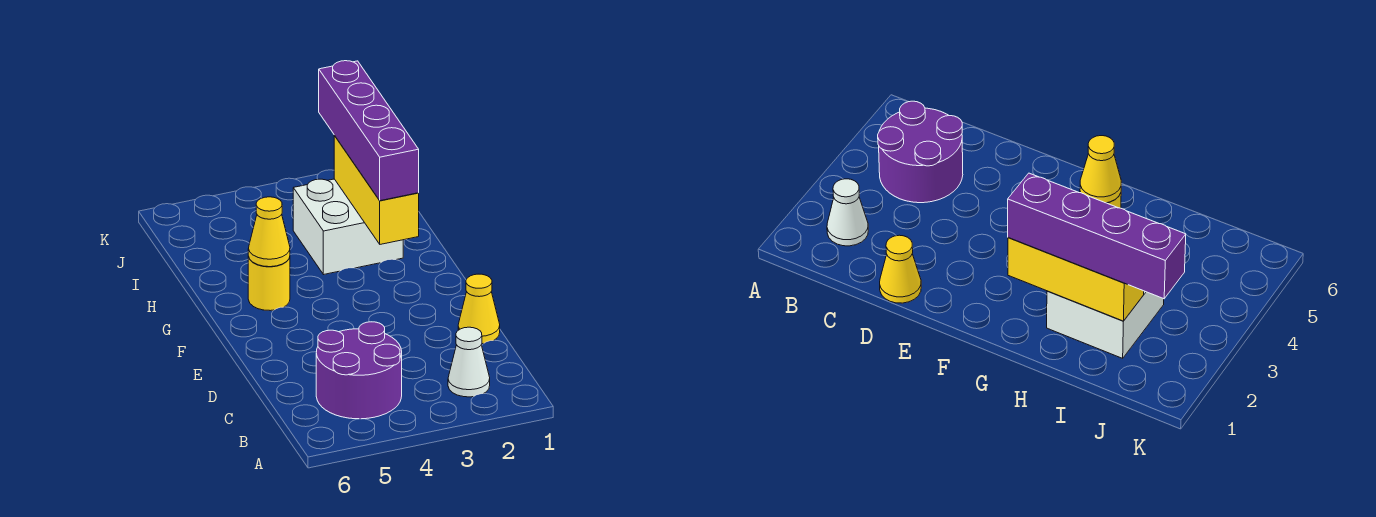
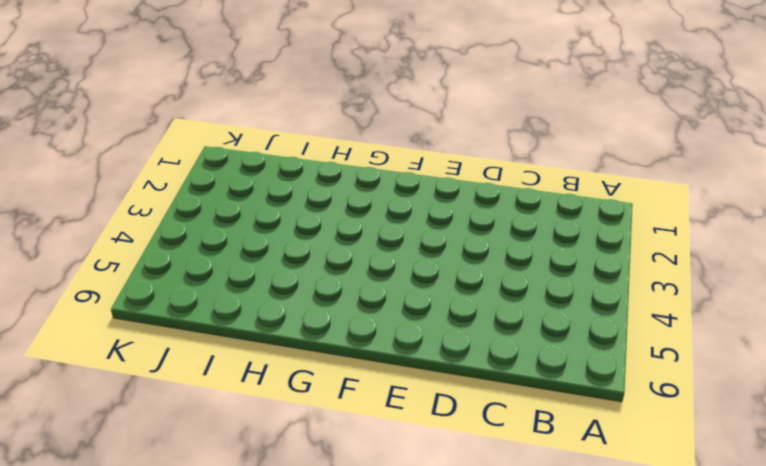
none -> white 1x1 cone [448,327,490,397]
none -> purple 2x2 round brick [316,322,402,419]

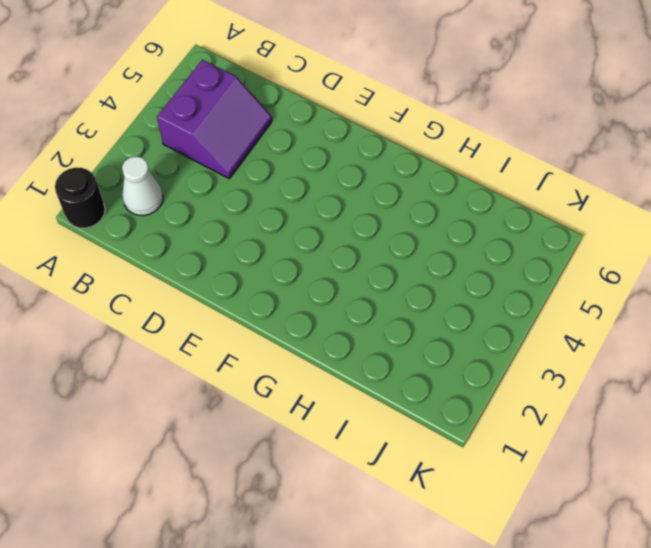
black 1x1 round brick [55,168,105,228] -> none
purple 2x2 slope [157,60,272,178] -> purple 2x2 round brick [316,322,402,419]
none -> yellow 1x1 cone [458,274,500,344]
none -> yellow 1x1 round brick [248,257,290,311]

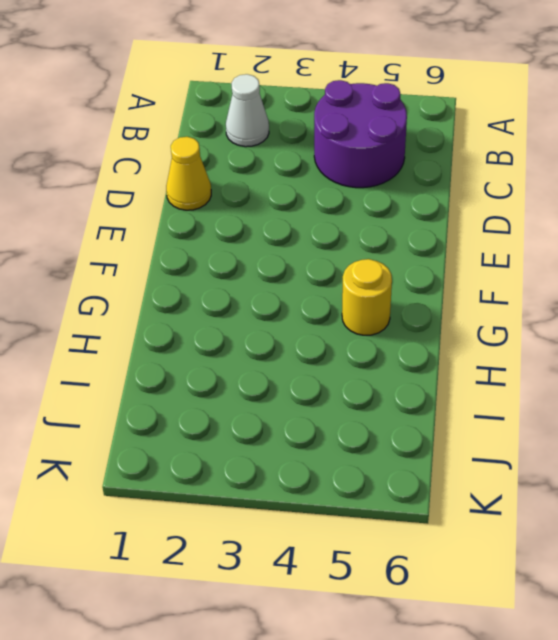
none -> white 2x2 brick [293,179,403,275]
none -> yellow 1x3 brick [334,135,419,244]

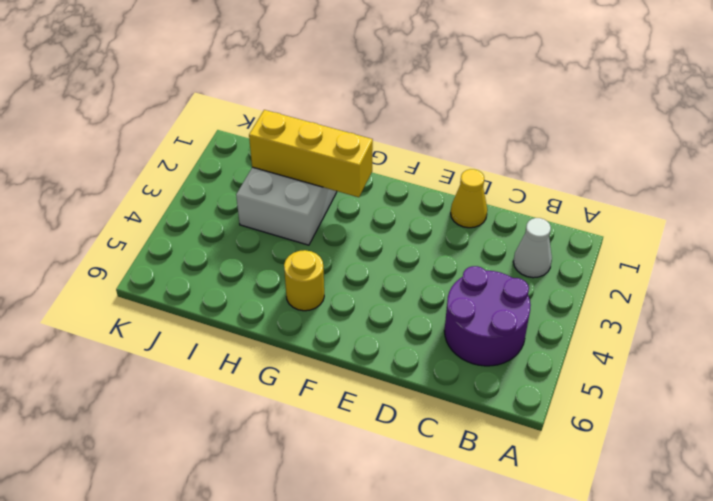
none -> yellow 1x1 cone [248,197,290,267]
none -> purple 1x4 brick [319,61,419,201]

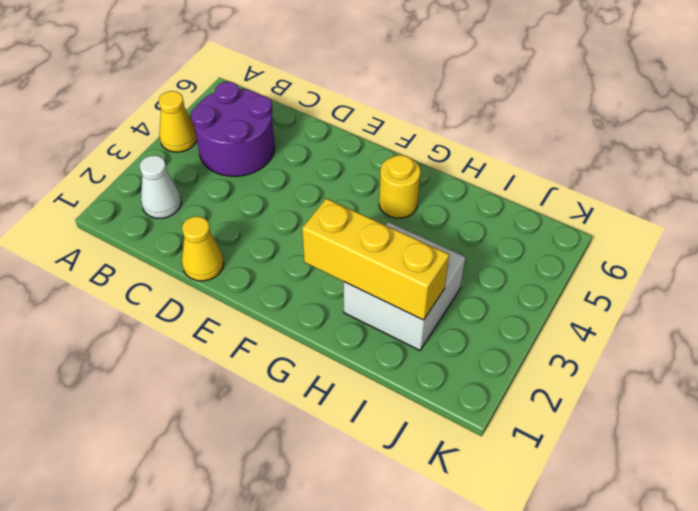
yellow 1x1 cone [159,91,197,152] -> yellow 1x1 cone moved to [248,197,290,267]
none -> purple 1x4 brick [319,61,419,201]

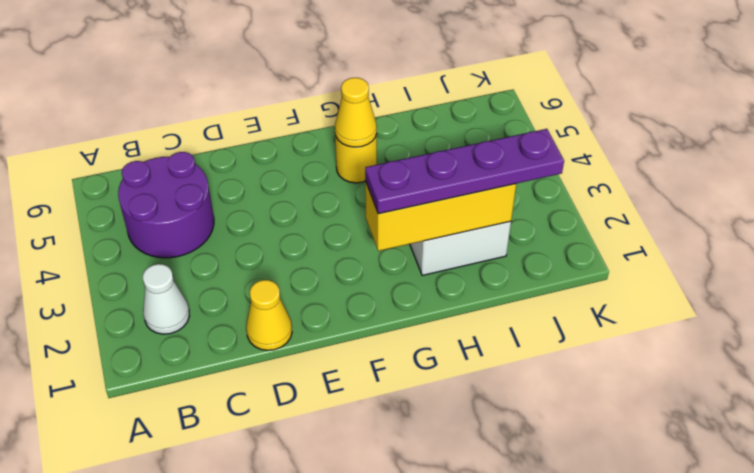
purple 1x4 plate [365,129,564,214] -> purple 1x4 brick [319,61,419,201]

